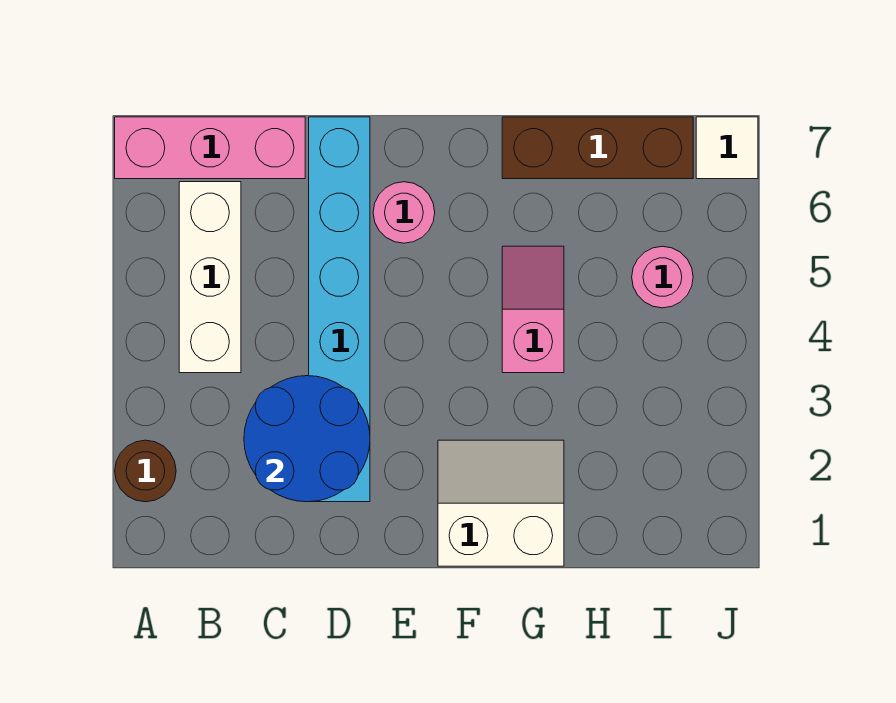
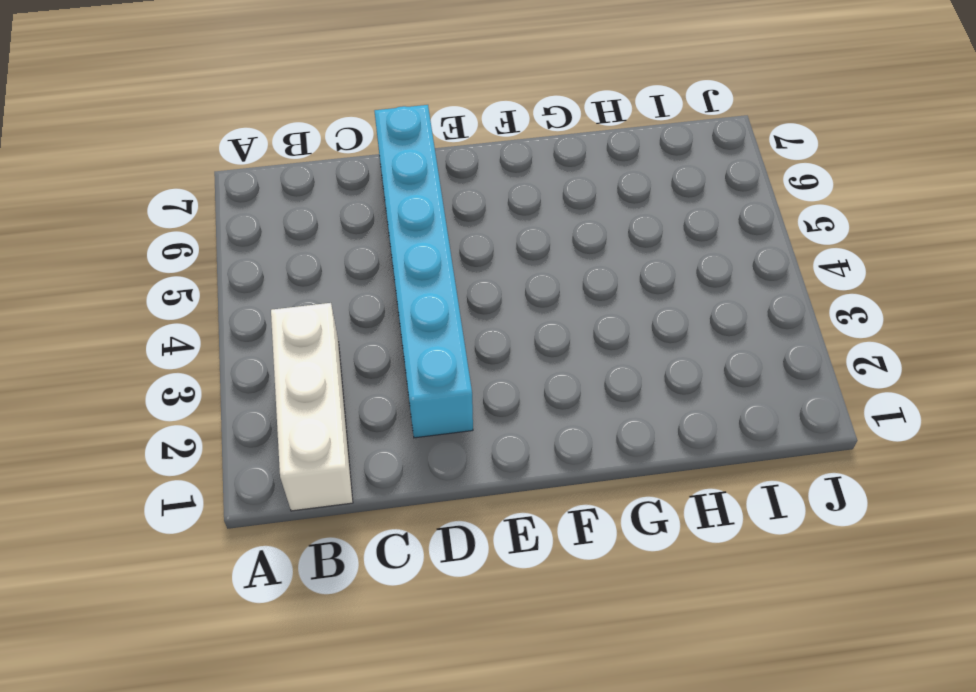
white 1x3 brick [271,303,353,511] -> white 1x3 brick moved to [179,182,241,373]
none -> brown 1x1 round brick [115,440,176,502]
none -> pink 1x3 brick [115,117,305,179]

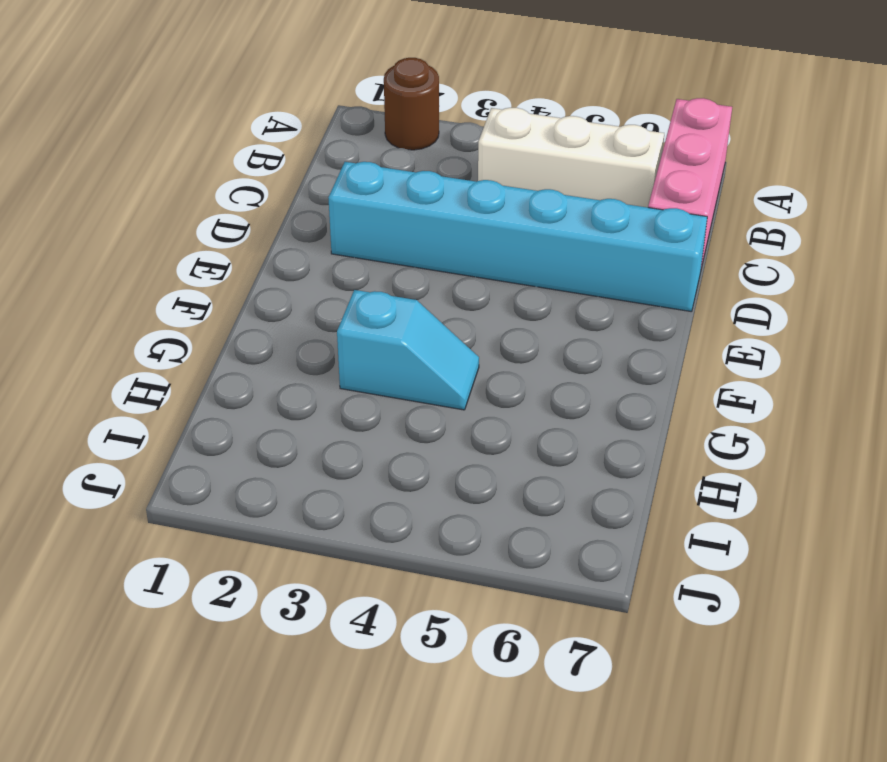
cyan 1x2 slope [337,290,479,410] -> pink 1x2 slope [502,246,564,373]
none -> pink 1x1 round brick [373,182,435,243]
none -> white 2x2 slope [438,440,564,566]

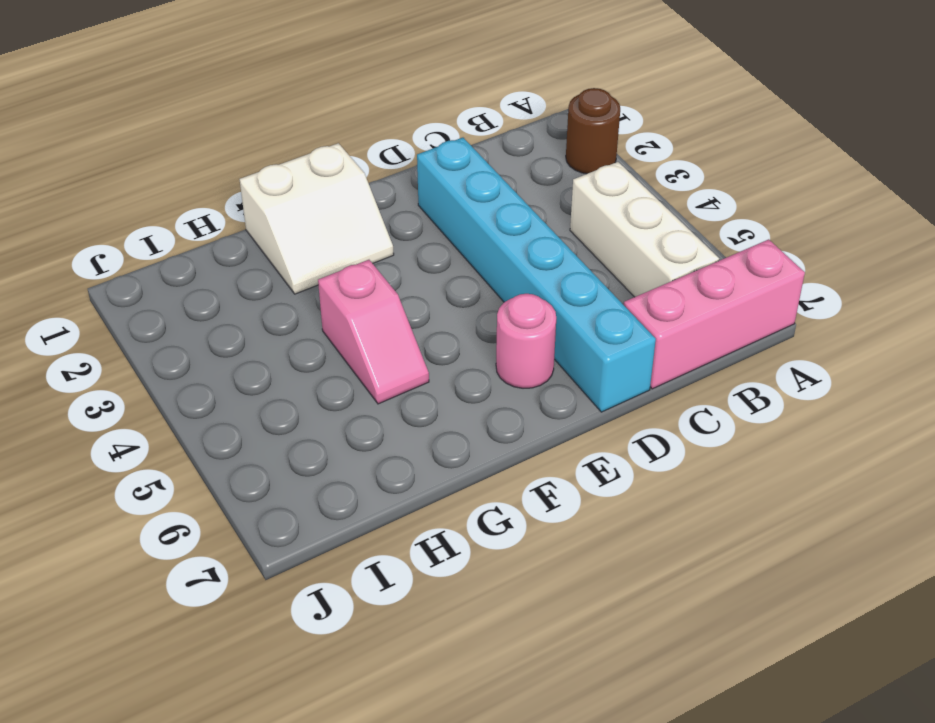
none -> brown 1x3 brick [502,117,693,179]
none -> pink 1x1 round brick [632,246,693,308]

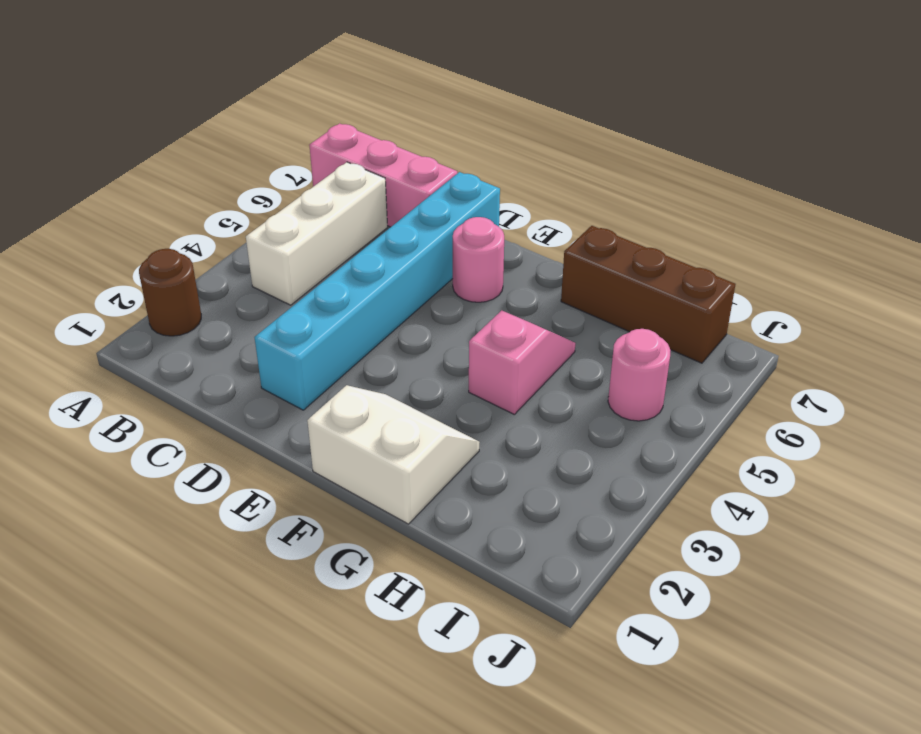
none -> white 1x1 tile [696,117,758,179]
none -> blue 2x2 round brick [244,376,370,502]

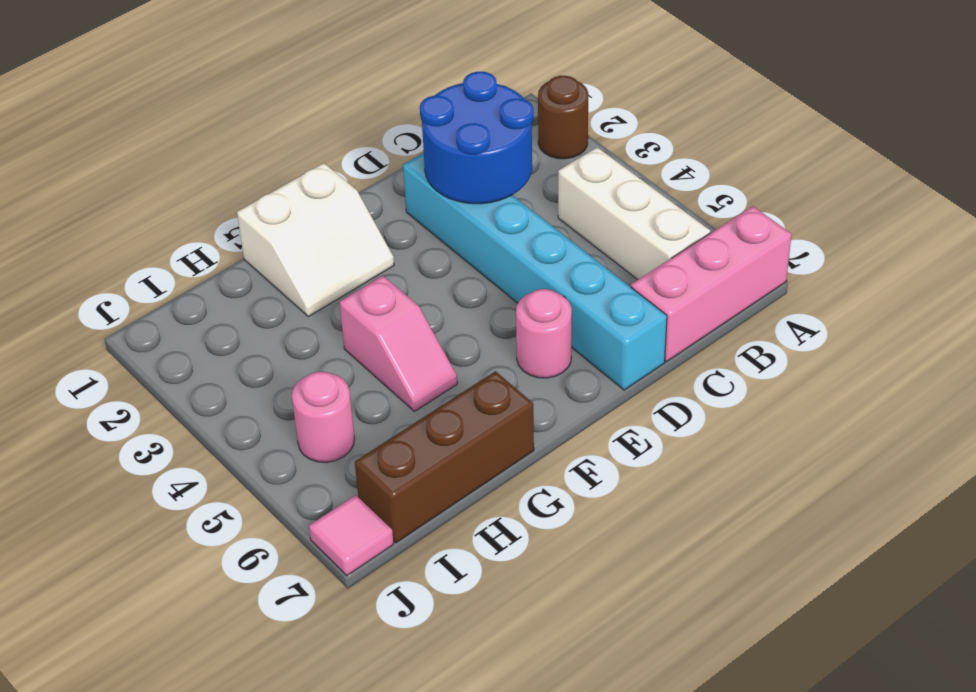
pink 1x1 tile [309,495,394,576] -> white 1x1 tile [696,117,758,179]

